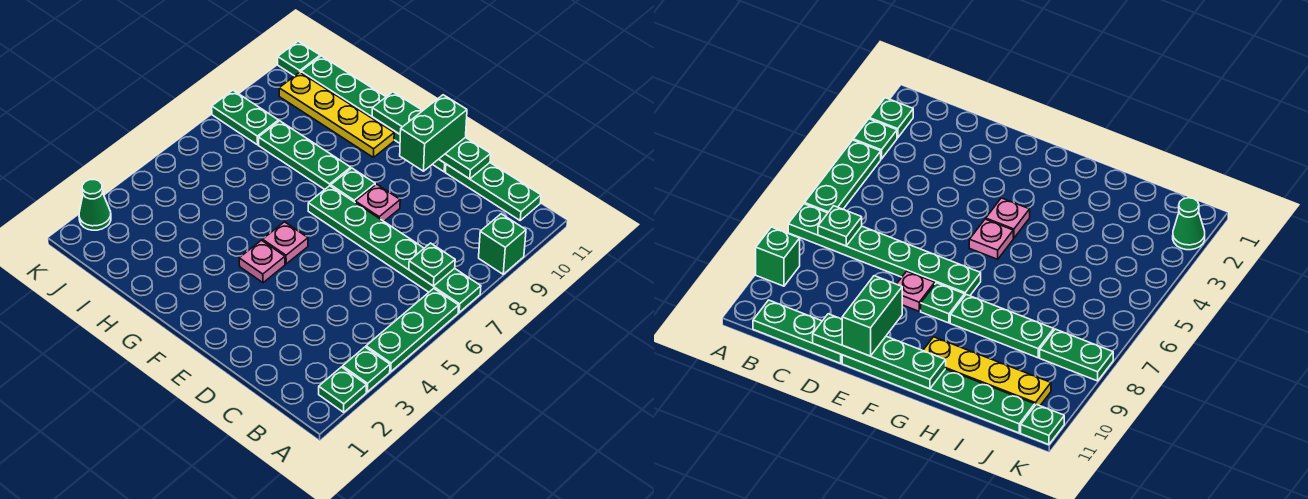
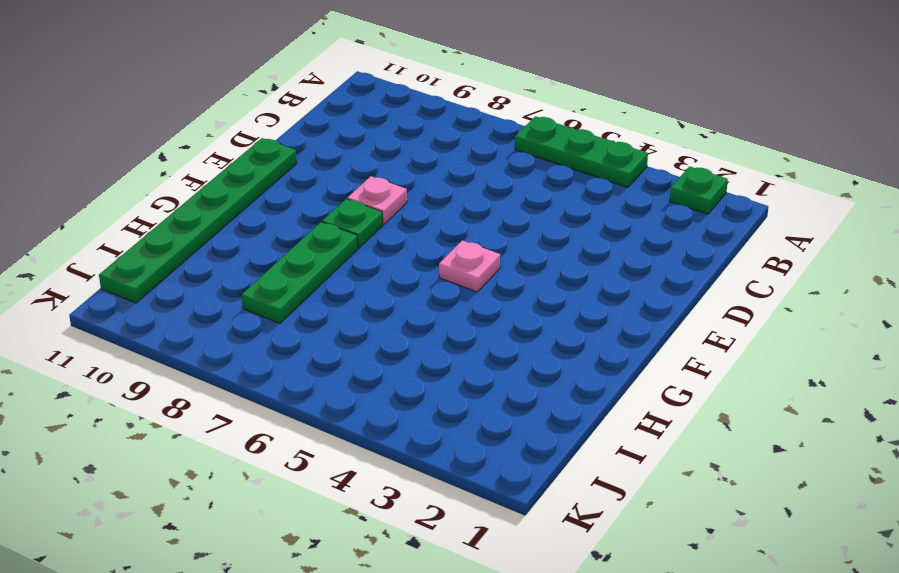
none -> green 1x1 plate [343,347,390,392]
none -> green 1x6 plate [308,186,481,312]
none -> green 1x1 brick [479,214,526,274]

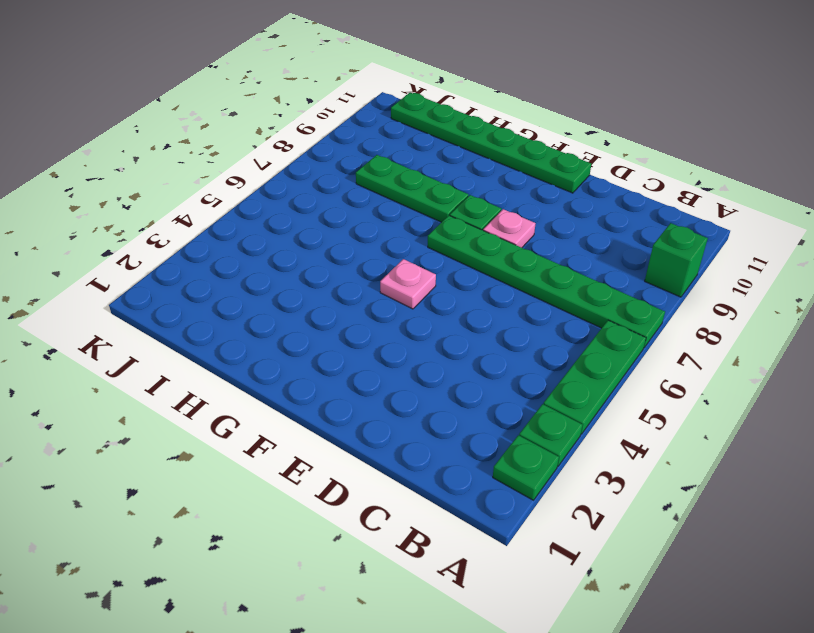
none -> green 1x3 plate [445,163,541,220]
none -> pink 1x1 plate [239,240,285,283]
none -> yellow 1x4 plate [279,72,394,158]

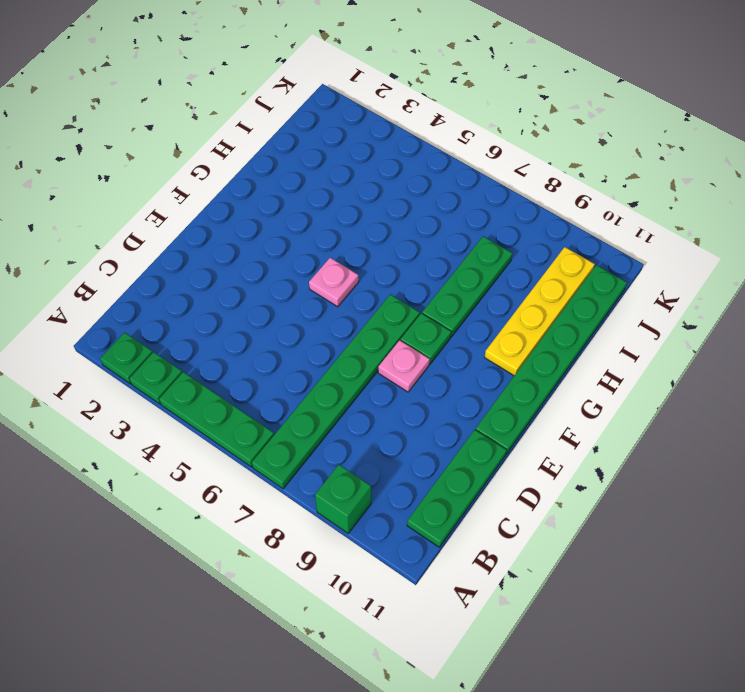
none -> pink 1x1 plate [239,240,285,283]
none -> green 1x2 plate [212,90,279,145]
none -> green 1x1 cone [79,180,111,230]

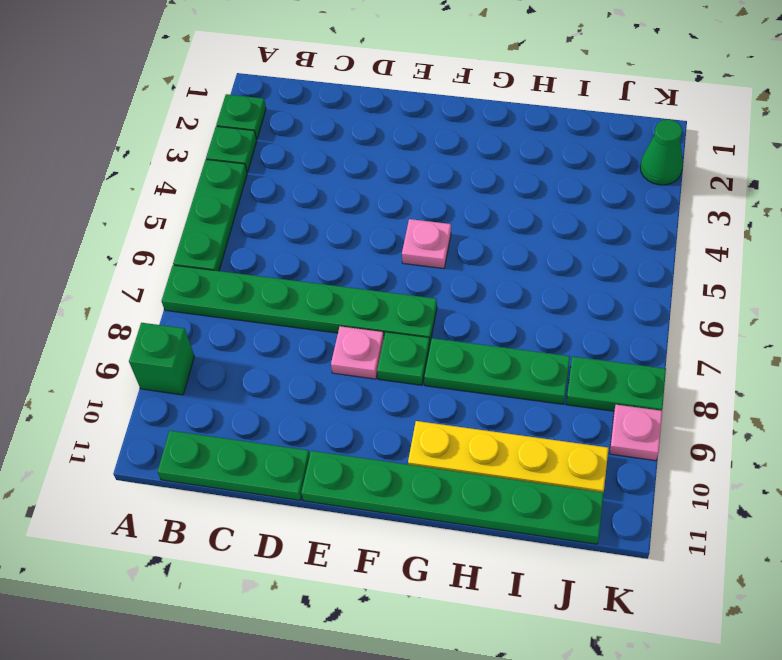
pink 1x1 plate [610,405,662,461] -> pink 1x1 plate moved to [239,240,285,283]
none -> green 1x1 plate [278,41,320,76]
none -> green 1x1 plate [409,243,455,286]
none -> green 1x4 plate [372,92,491,179]

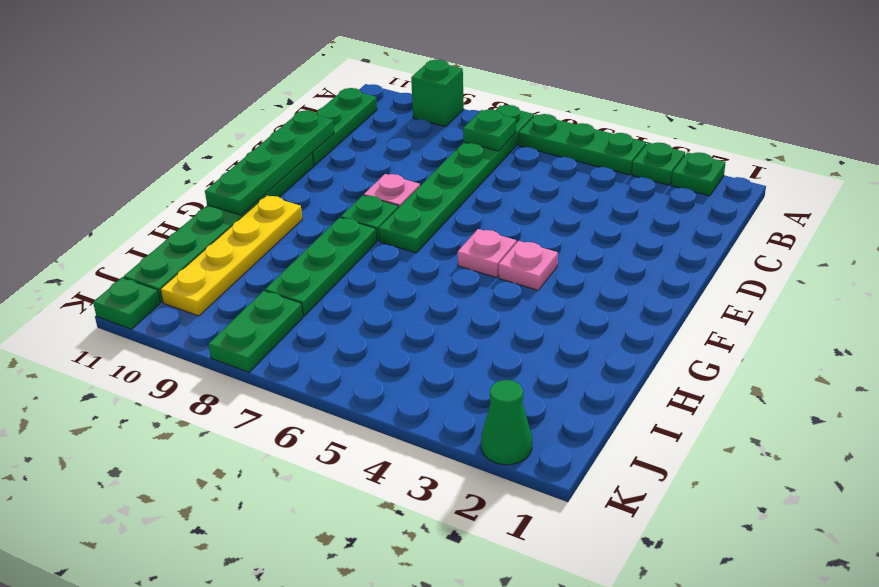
none -> green 1x2 brick [400,95,467,171]

